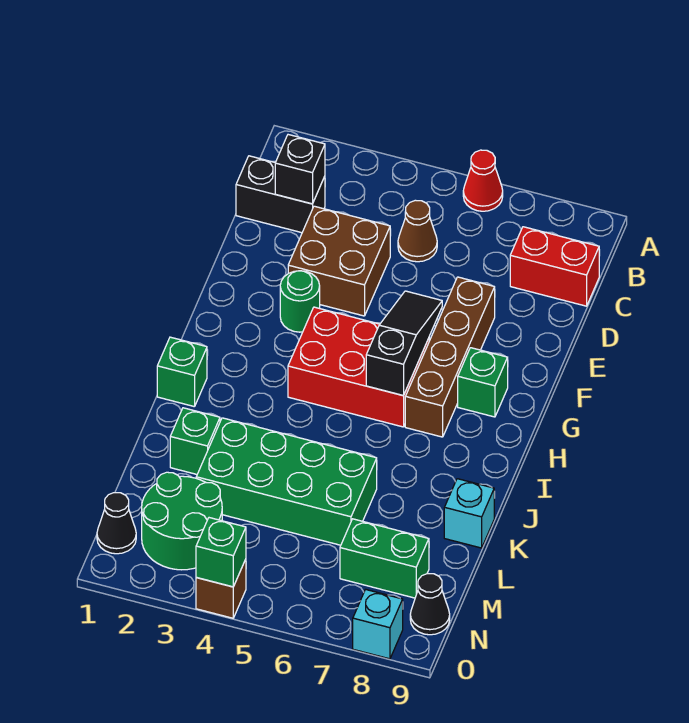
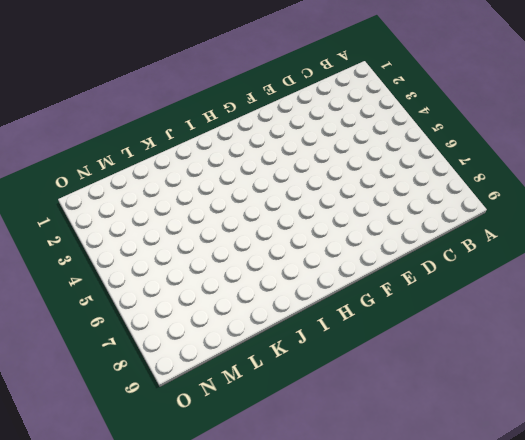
none -> red 1x1 cone [463,150,503,211]
none -> black 1x2 brick [236,156,325,233]
none -> brown 1x1 cone [398,200,437,262]

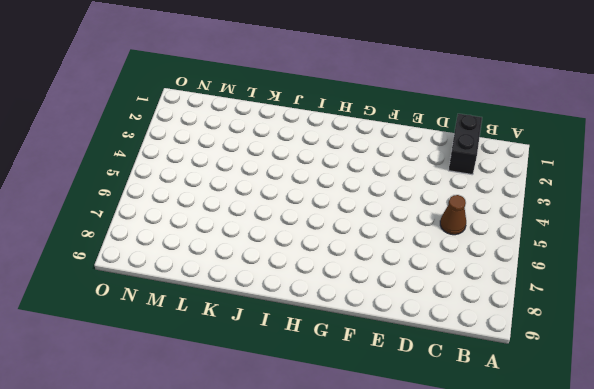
none -> red 1x1 cone [463,150,503,211]
none -> red 1x2 brick [510,227,599,306]
none -> brown 2x2 brick [288,206,390,316]

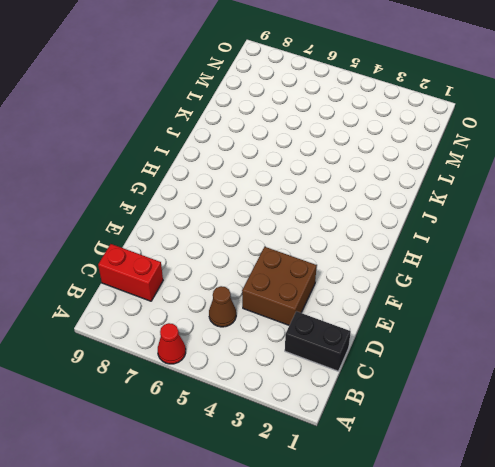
none -> brown 1x4 brick [405,277,495,437]
none -> green 1x1 round brick [280,271,320,332]
none -> red 2x3 brick [288,307,429,427]

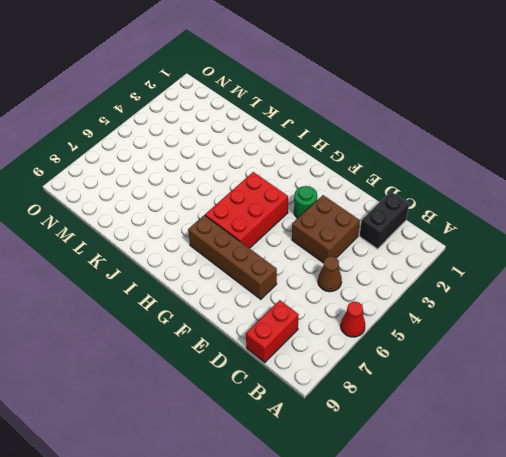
none -> green 1x1 brick [458,348,508,417]
none -> green 1x1 brick [157,337,207,407]
none -> green 1x1 brick [170,408,220,474]

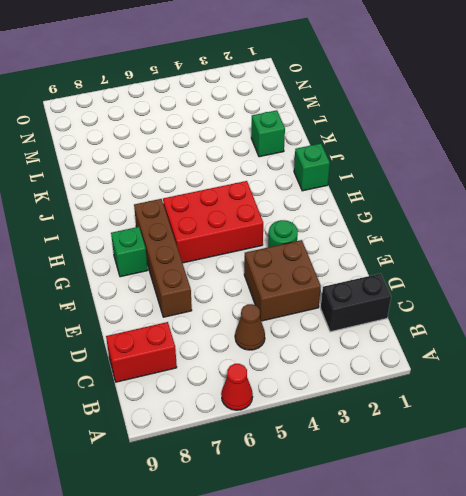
none -> green 2x4 brick [196,418,377,545]
none -> cyan 1x1 brick [444,479,494,548]
none -> green 2x2 round brick [142,472,222,570]

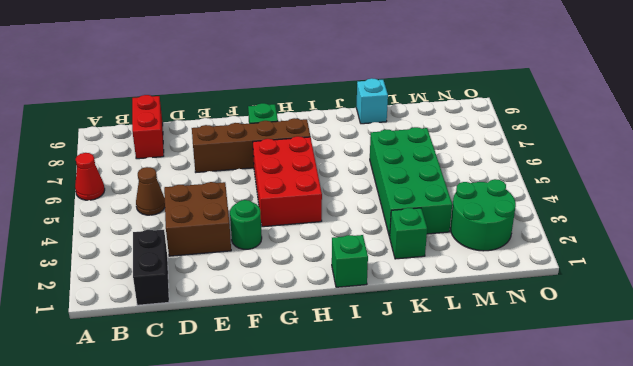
none -> green 1x2 brick [340,519,429,598]
none -> black 1x1 cone [97,493,136,554]
none -> black 1x1 cone [410,574,450,635]

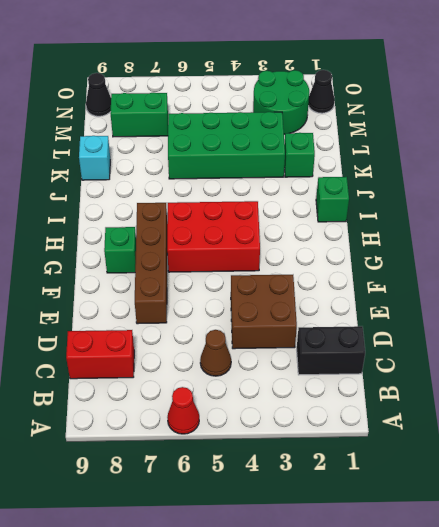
none -> green 1x1 round brick [280,271,320,332]
none -> brown 1x1 brick [196,559,246,618]
none -> cyan 1x1 brick [353,589,403,659]

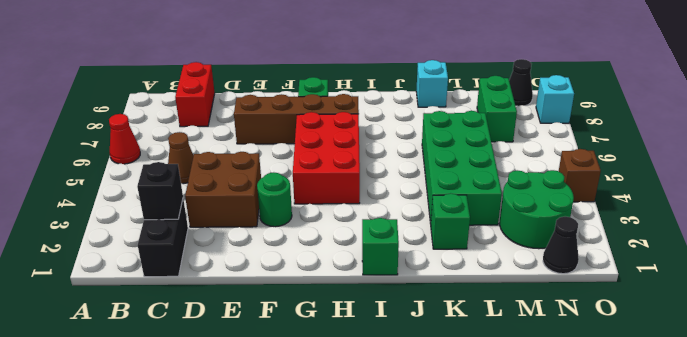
none -> black 1x3 slope [366,291,442,396]
none -> green 1x1 brick [196,518,246,587]

